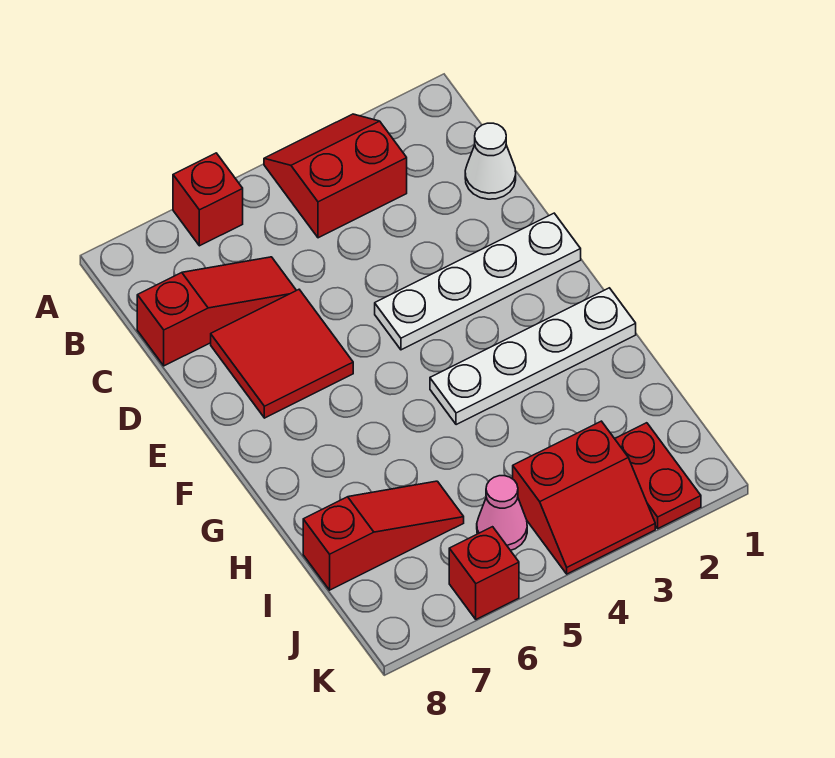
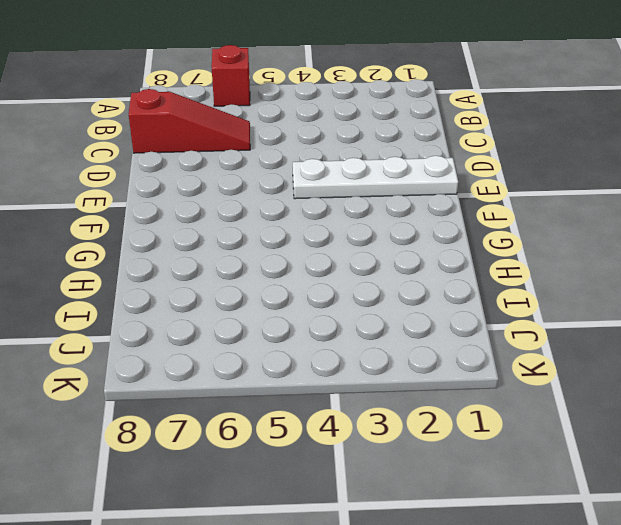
none -> red 2x2 slope [264,114,407,238]
none -> white 1x1 cone [465,123,516,199]
none -> red 2x2 tile [211,290,353,418]

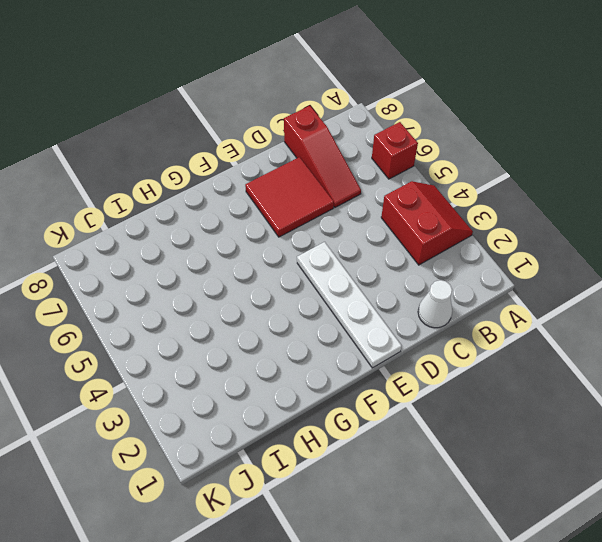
none -> white 1x4 plate [430,288,636,425]
none -> red 1x3 slope [303,481,464,590]
none -> red 1x2 plate [615,423,701,528]

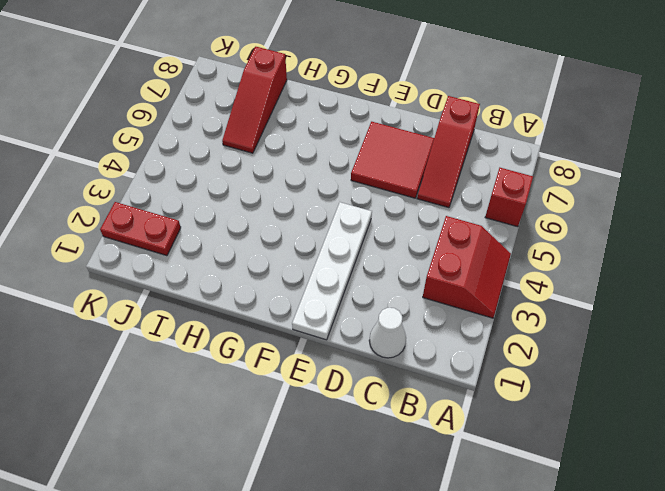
none -> white 1x4 plate [430,288,636,425]
none -> red 2x2 slope [513,421,655,574]
none -> pink 1x1 cone [477,476,527,550]

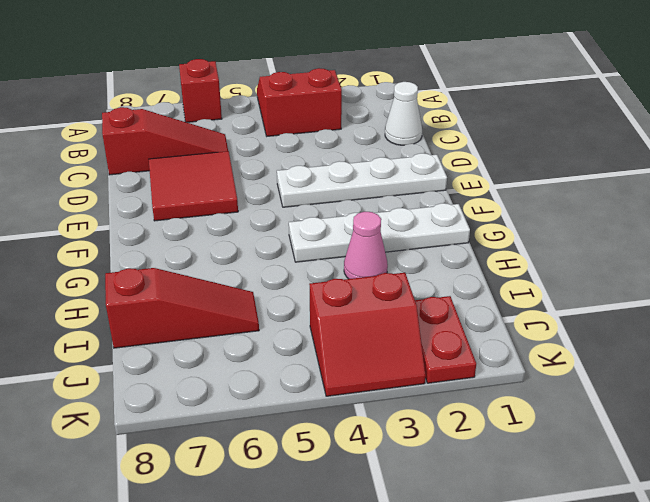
pink 1x1 cone [344,212,388,279] -> pink 1x1 cone moved to [477,476,527,550]
none -> red 1x1 brick [449,527,519,619]

